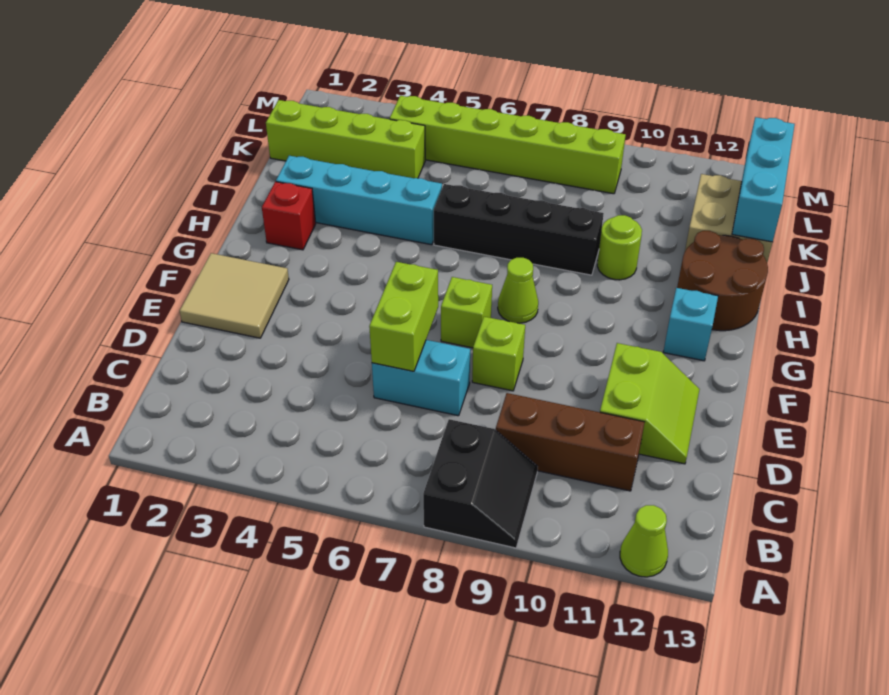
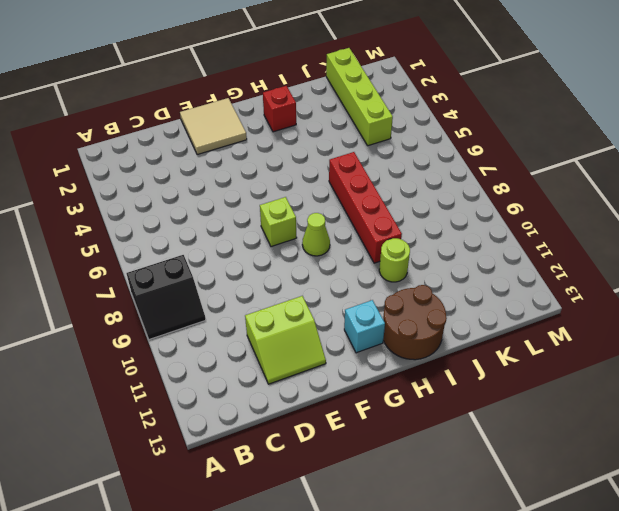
red 1x4 brick [329,152,402,263] -> black 1x4 brick [434,184,604,275]
none -> lime 1x1 cone [620,505,668,577]
none -> brown 1x3 brick [496,393,645,491]
none -> cyan 1x2 brick [372,340,470,416]

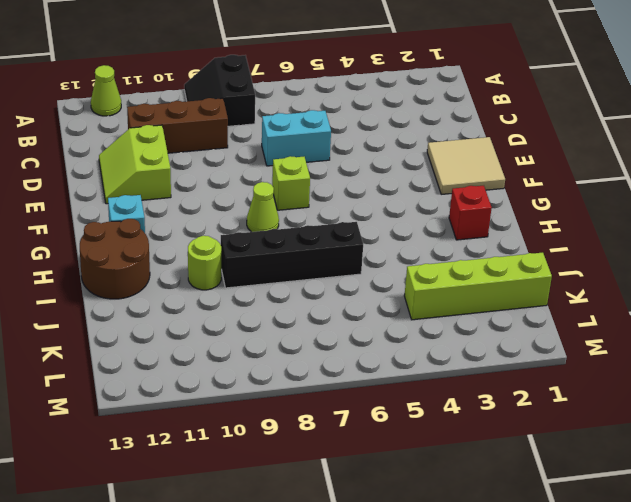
none -> lime 1x1 brick [472,317,525,391]
none -> cyan 1x4 brick [276,156,442,245]
none -> tan 2x2 brick [685,174,772,262]

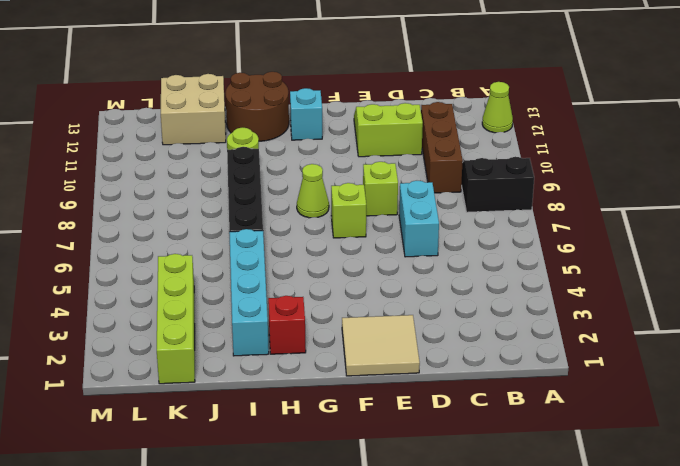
none -> lime 1x6 brick [390,96,626,194]
none -> lime 1x2 brick [369,262,438,371]
none -> cyan 1x3 brick [732,117,795,242]

